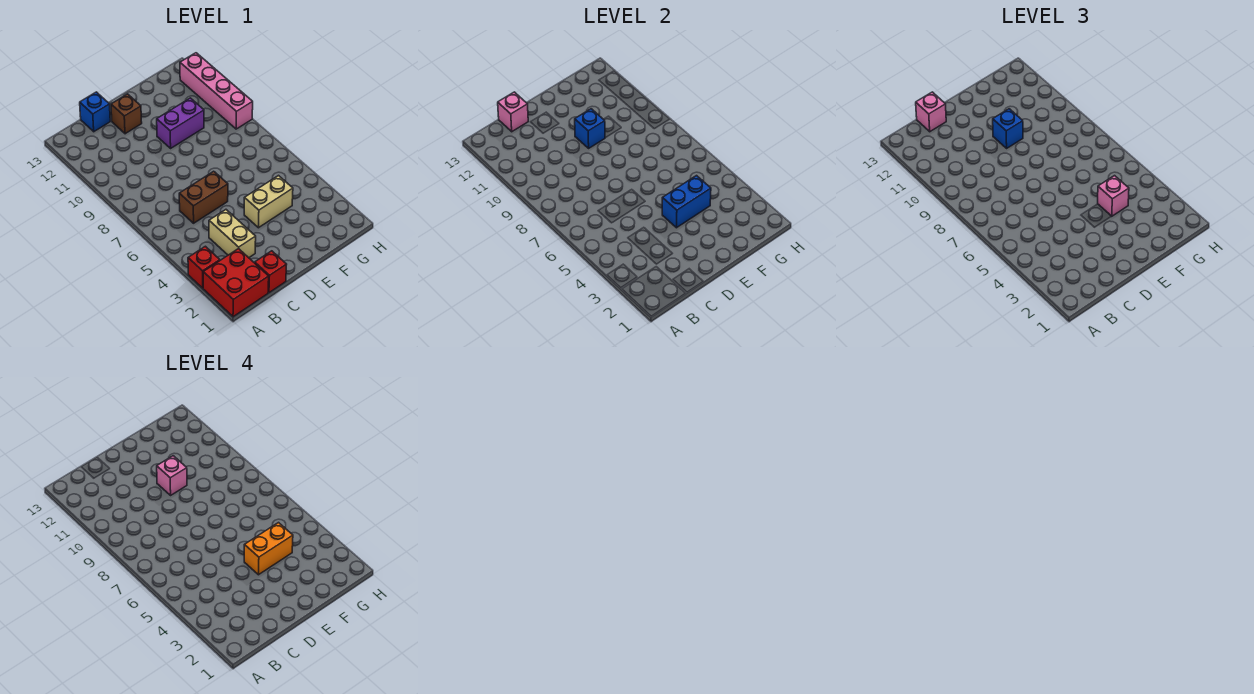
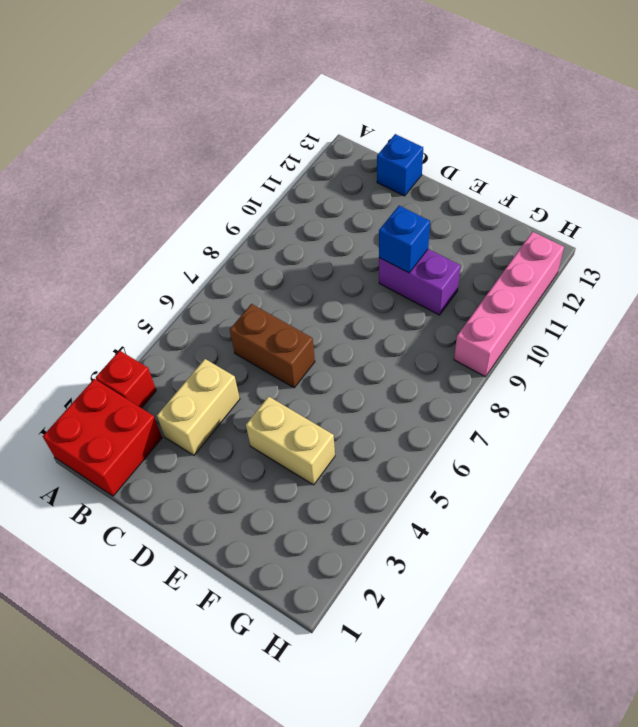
none -> red 1x1 brick [255,251,287,293]
none -> brown 1x1 brick [111,94,142,134]
none -> pink 1x1 brick [498,92,528,132]

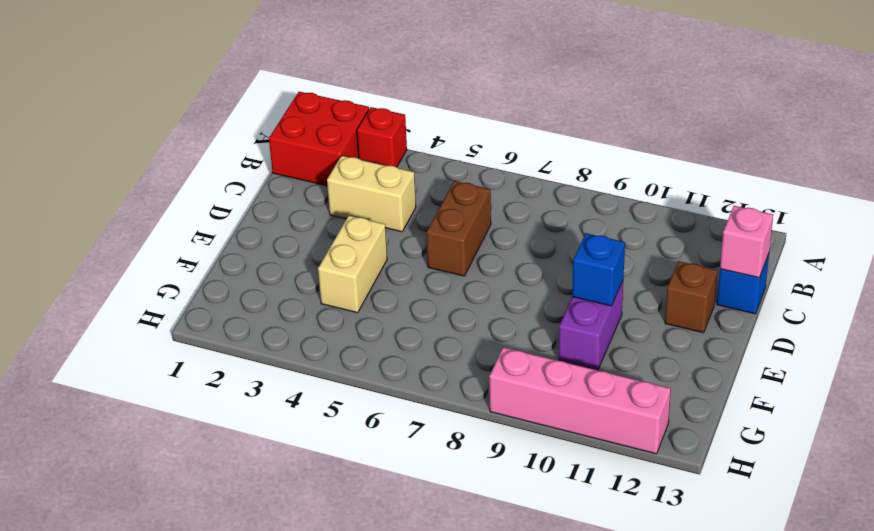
none -> red 1x1 brick [255,251,287,293]
none -> blue 1x2 brick [662,176,711,228]
none -> pink 1x1 brick [916,92,946,132]

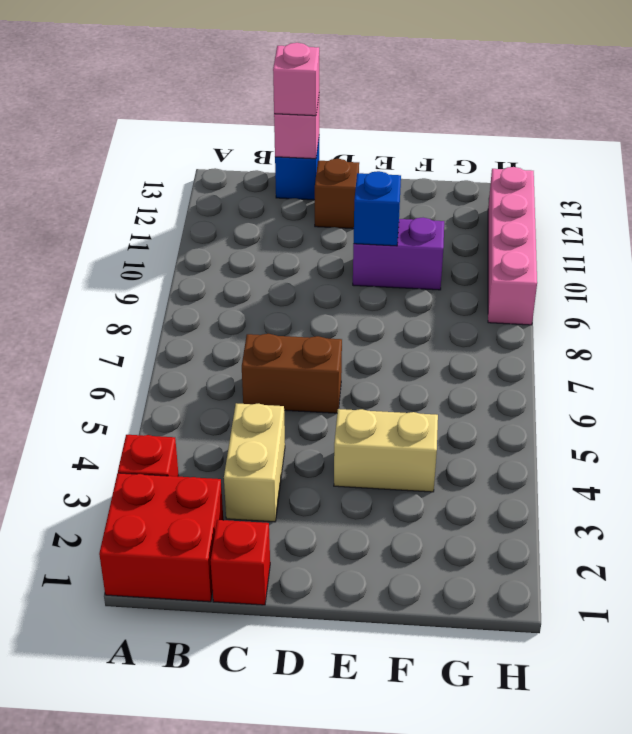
none -> blue 1x2 brick [662,176,711,228]
none -> blue 1x1 brick [993,109,1023,148]
none -> pink 1x1 brick [1098,176,1129,216]

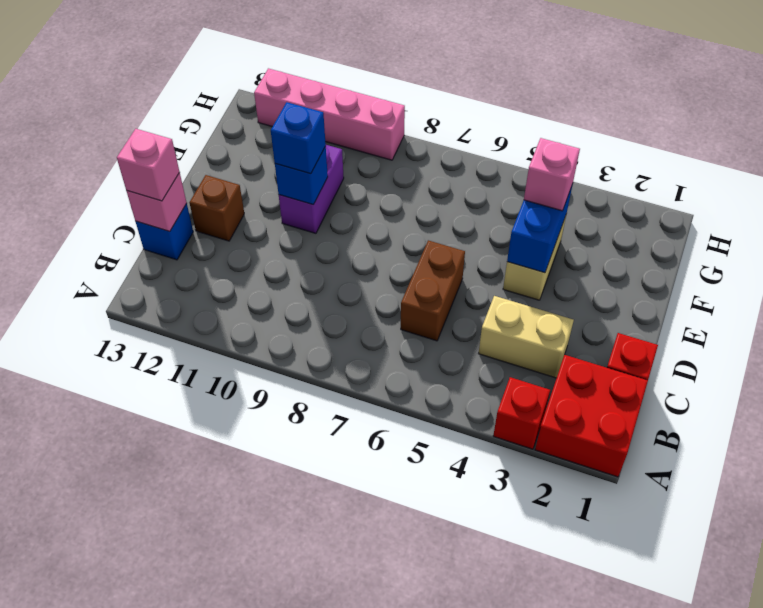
none -> orange 1x2 brick [244,523,293,575]
none -> pink 1x1 brick [157,456,187,495]

